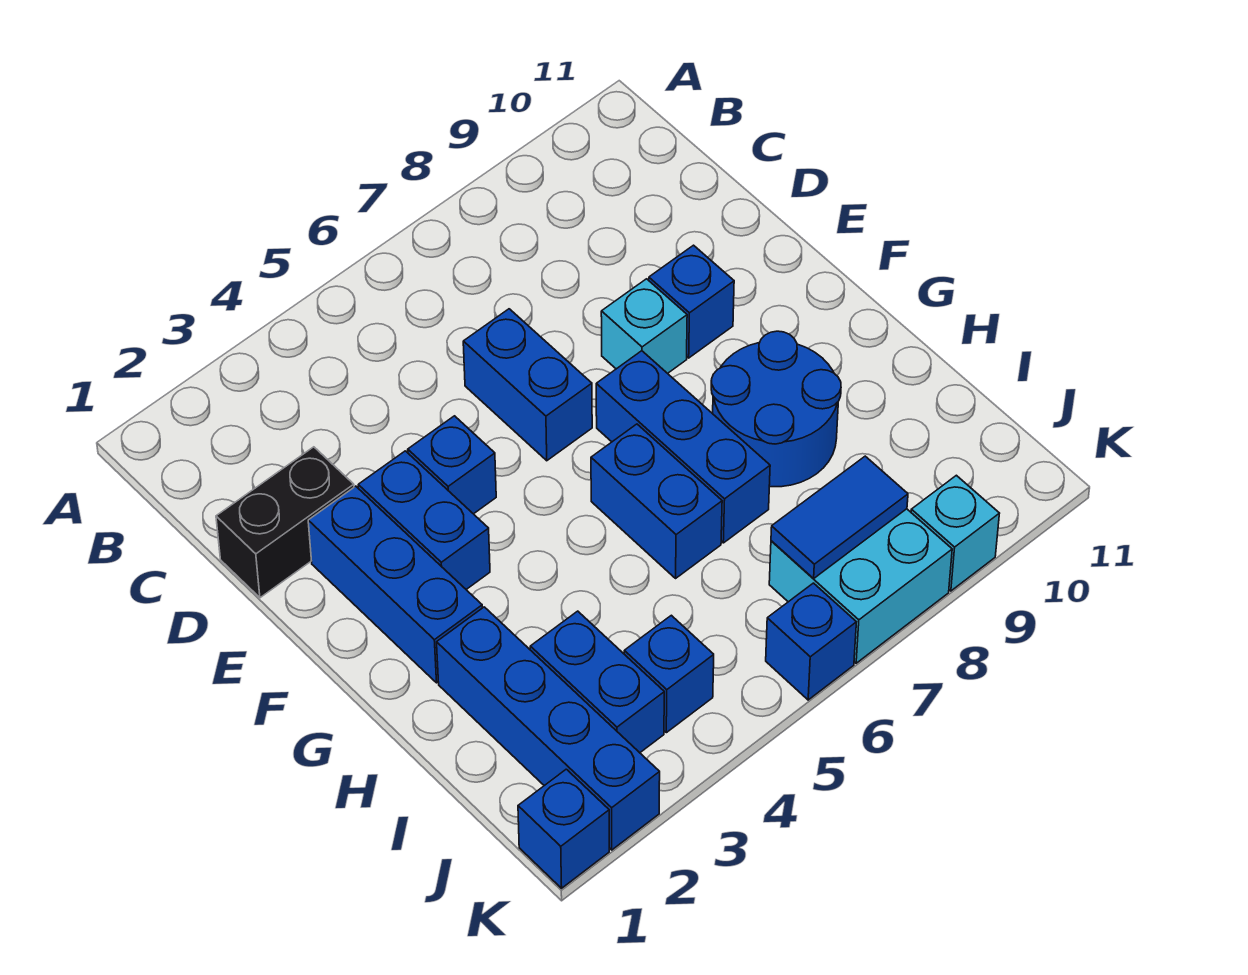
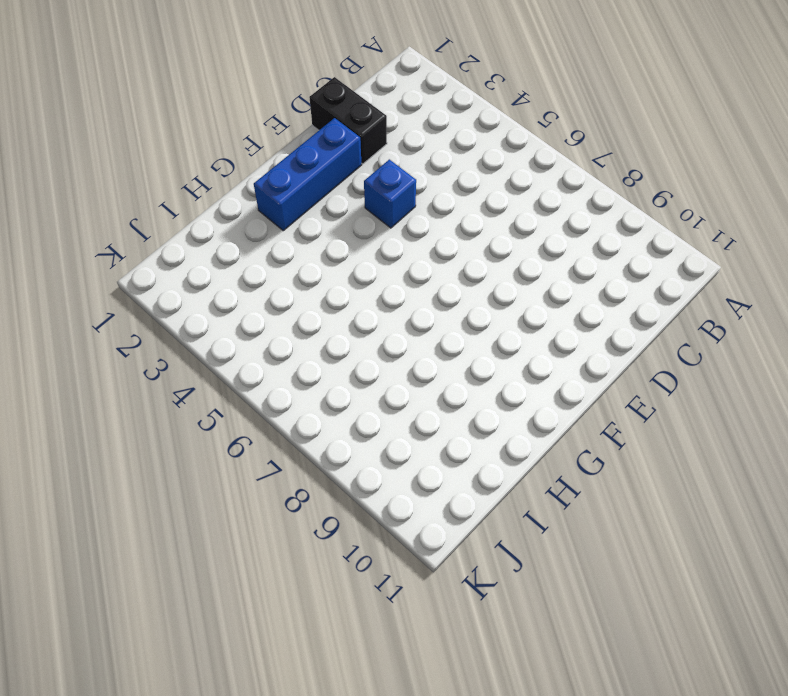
none -> blue 1x2 brick [463,309,592,461]
none -> blue 1x2 brick [358,451,490,589]
none -> cyan 1x1 brick [601,279,687,373]

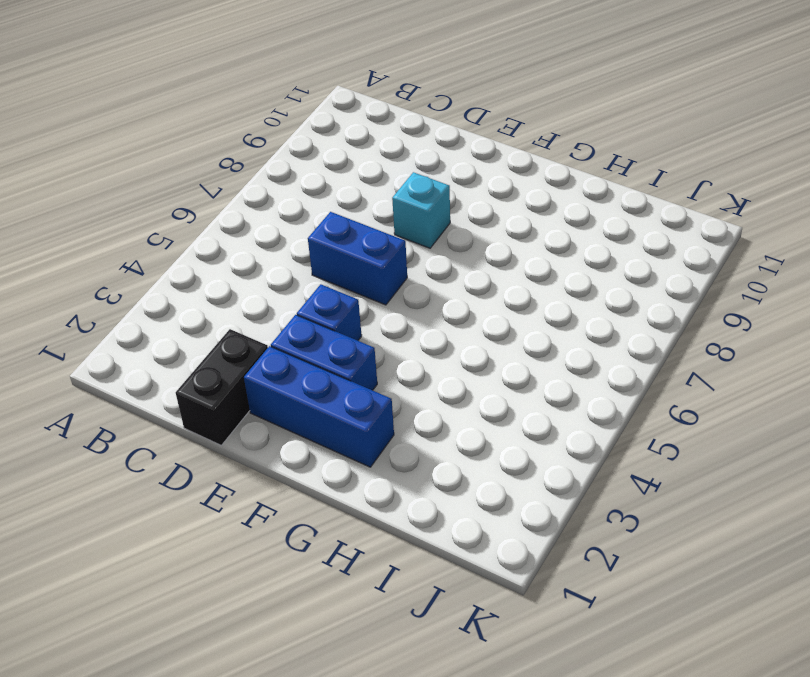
none -> blue 1x1 brick [649,245,734,358]
none -> blue 1x3 brick [596,351,770,543]
none -> blue 1x2 brick [591,424,722,578]

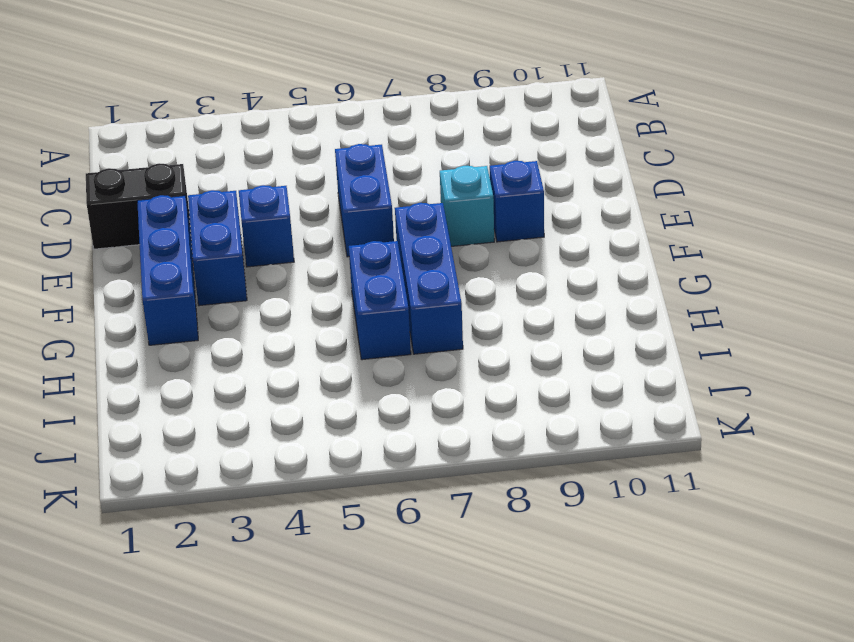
none -> blue 2x2 round brick [711,331,841,487]
none -> blue 1x4 brick [437,607,660,850]
none -> blue 1x2 brick [530,611,664,753]

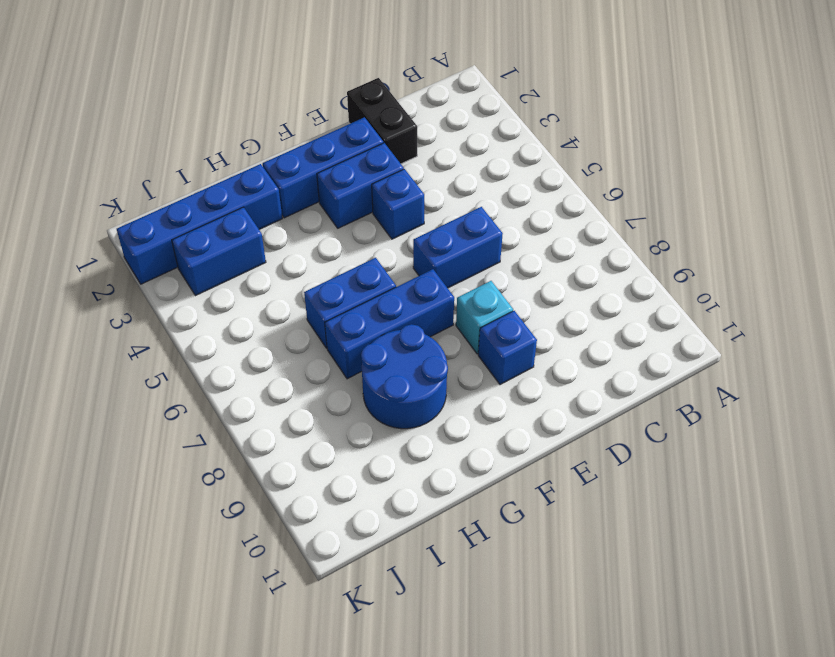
none -> blue 1x1 brick [624,615,714,733]
none -> cyan 2x2 brick [769,509,952,663]
none -> blue 1x1 brick [518,769,609,888]

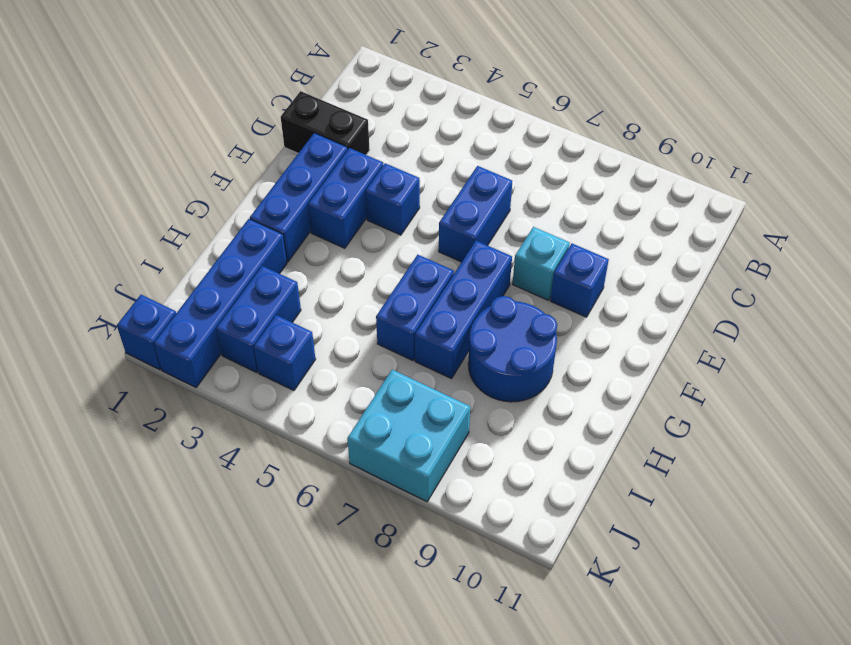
none -> blue 1x1 brick [766,583,856,700]
none -> cyan 1x1 brick [911,475,1000,591]
none -> blue 1x2 tile [771,456,908,578]

